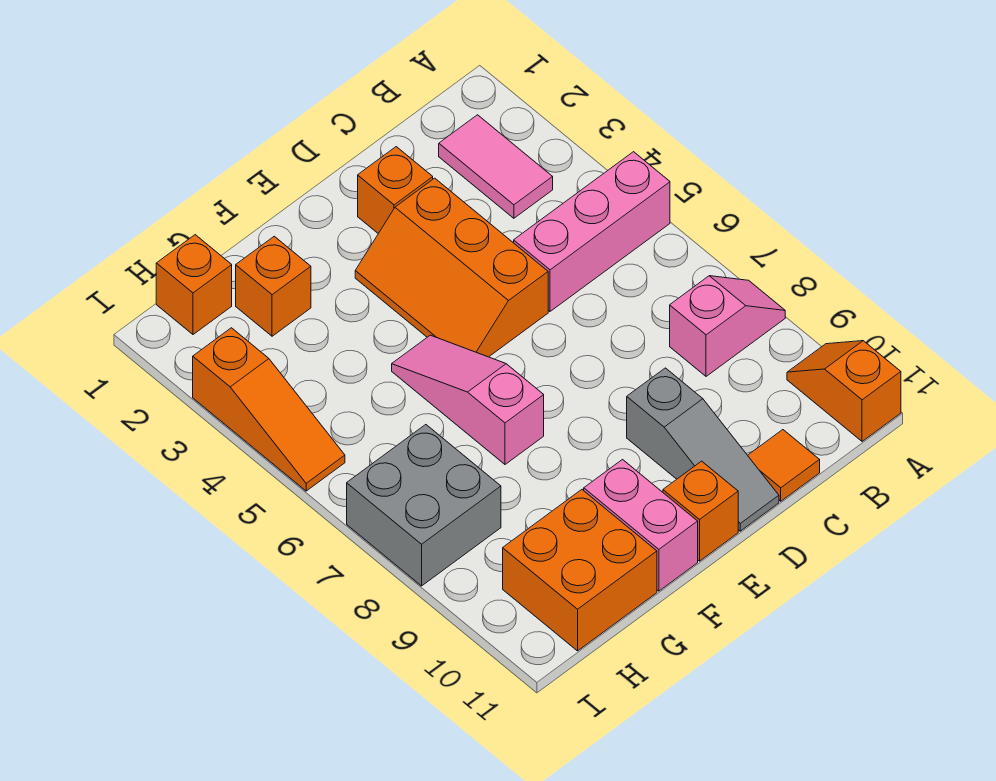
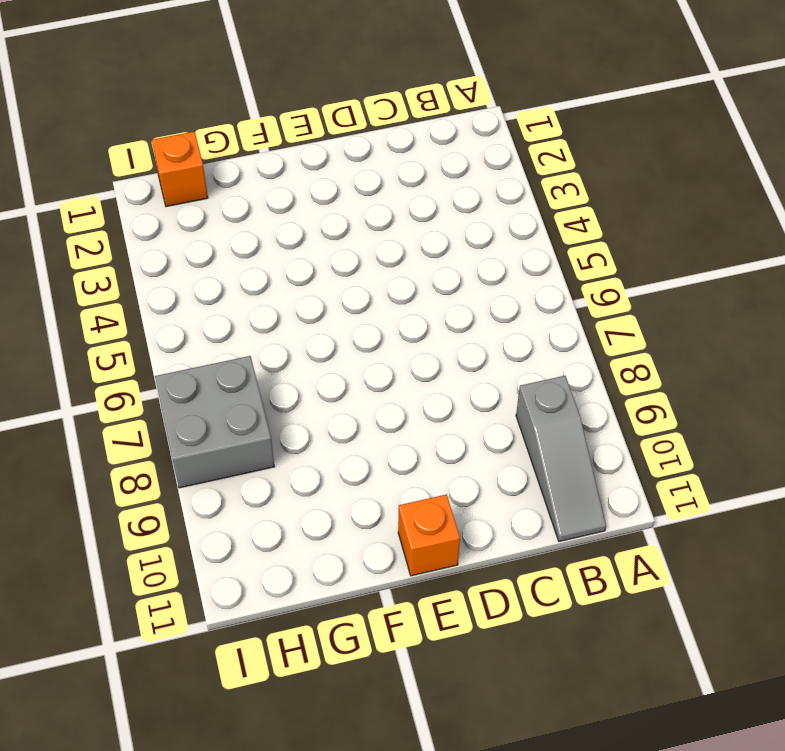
grey 1x3 slope [516,376,606,541] -> grey 1x3 slope moved to [627,368,779,531]
none -> pink 1x3 brick [514,152,670,311]
none -> pink 1x2 slope [670,276,785,376]
none -> orange 1x2 slope [787,341,901,441]

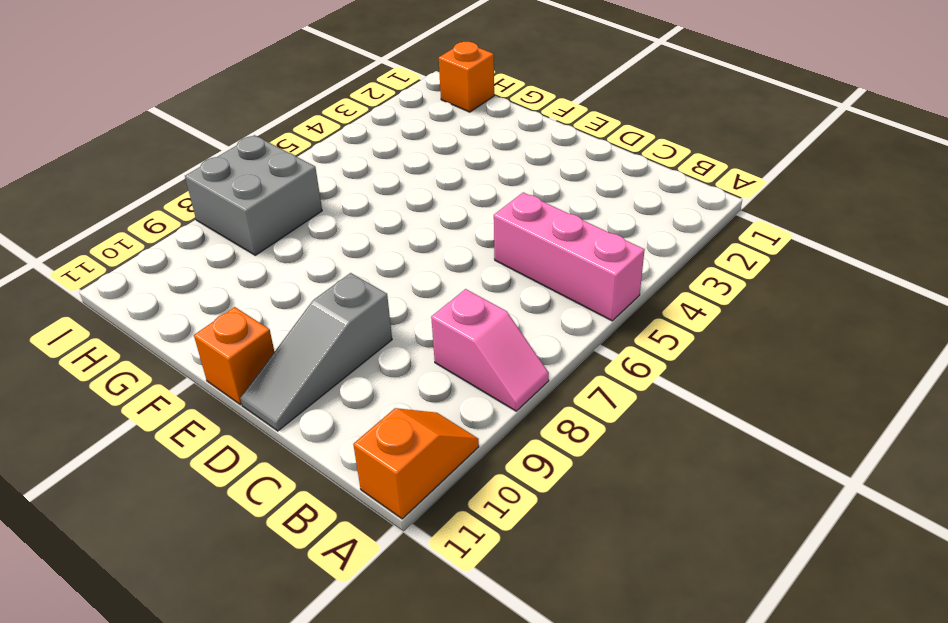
none -> pink 1x2 tile [439,115,553,218]
none -> orange 1x1 tile [748,430,820,501]
none -> orange 1x1 brick [358,147,433,234]

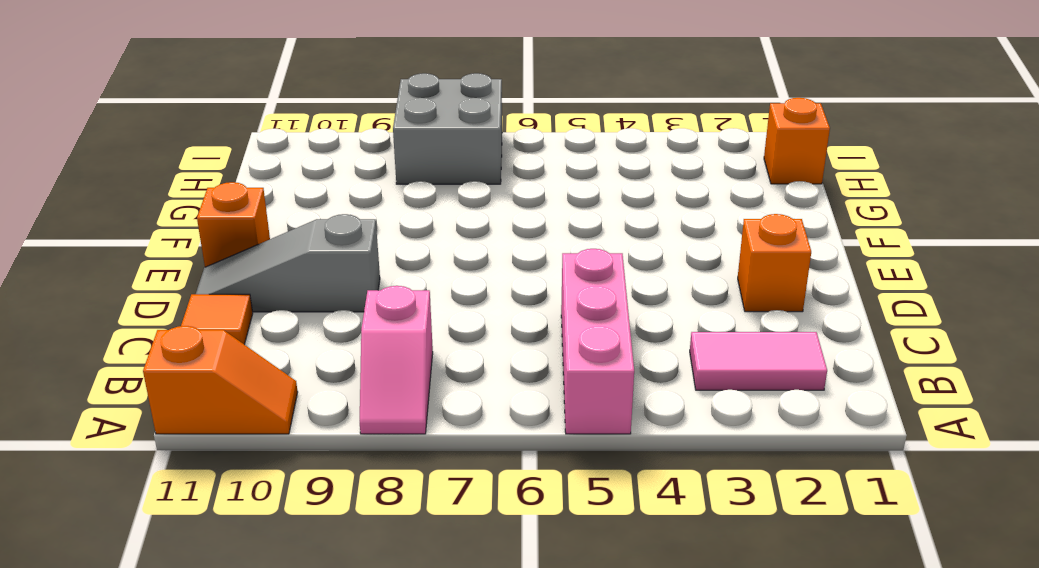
none -> orange 2x3 slope [355,178,548,357]
none -> pink 1x3 slope [392,335,544,464]
none -> pink 1x2 brick [584,460,698,591]

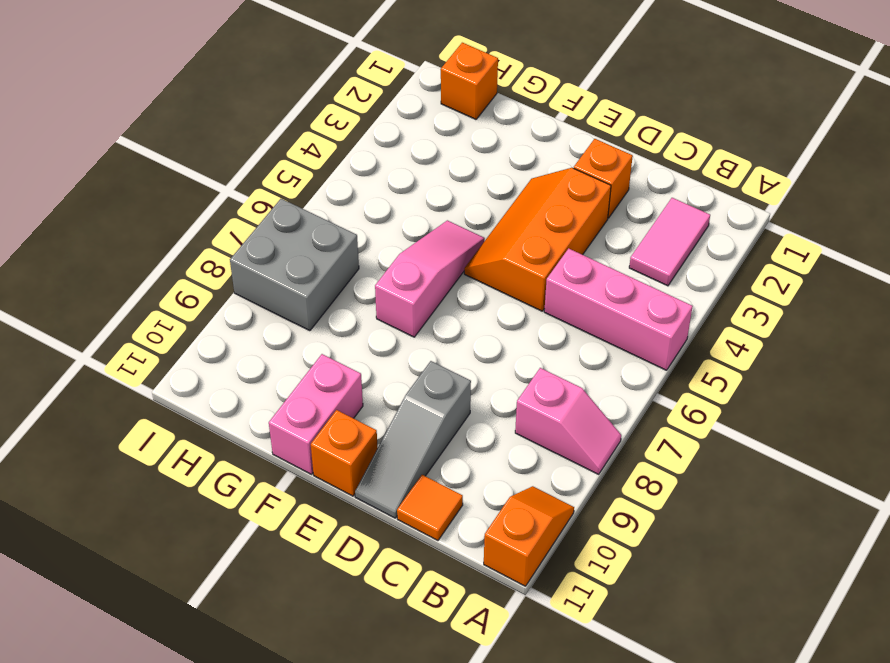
none -> orange 1x1 brick [236,236,311,336]
none -> orange 2x2 brick [503,490,657,651]
none -> orange 1x3 slope [193,328,345,491]

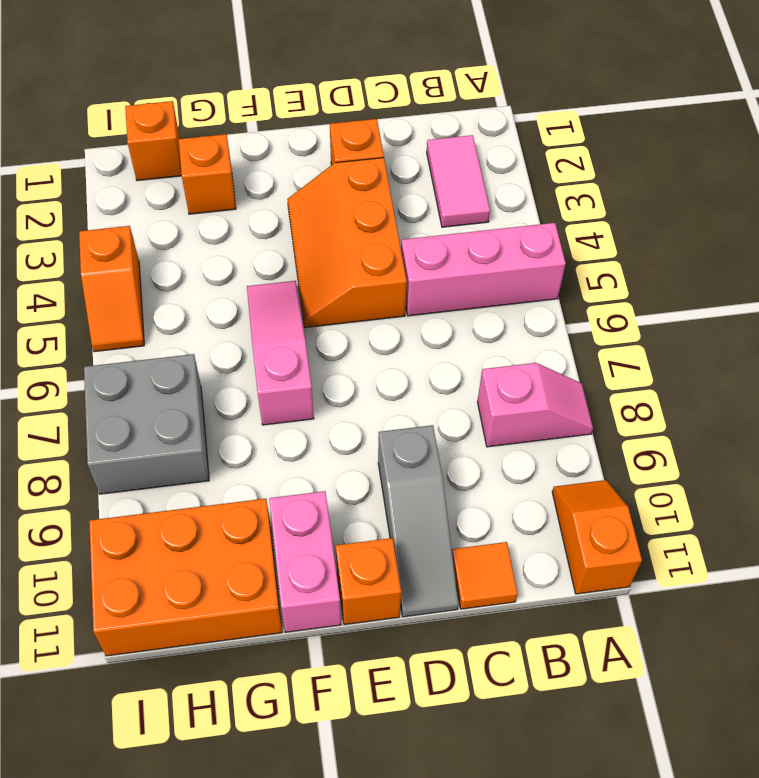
orange 2x3 brick [89,499,282,656] -> orange 2x2 brick [503,490,657,651]
orange 1x2 slope [79,226,144,352] -> orange 1x3 slope [193,328,345,491]

